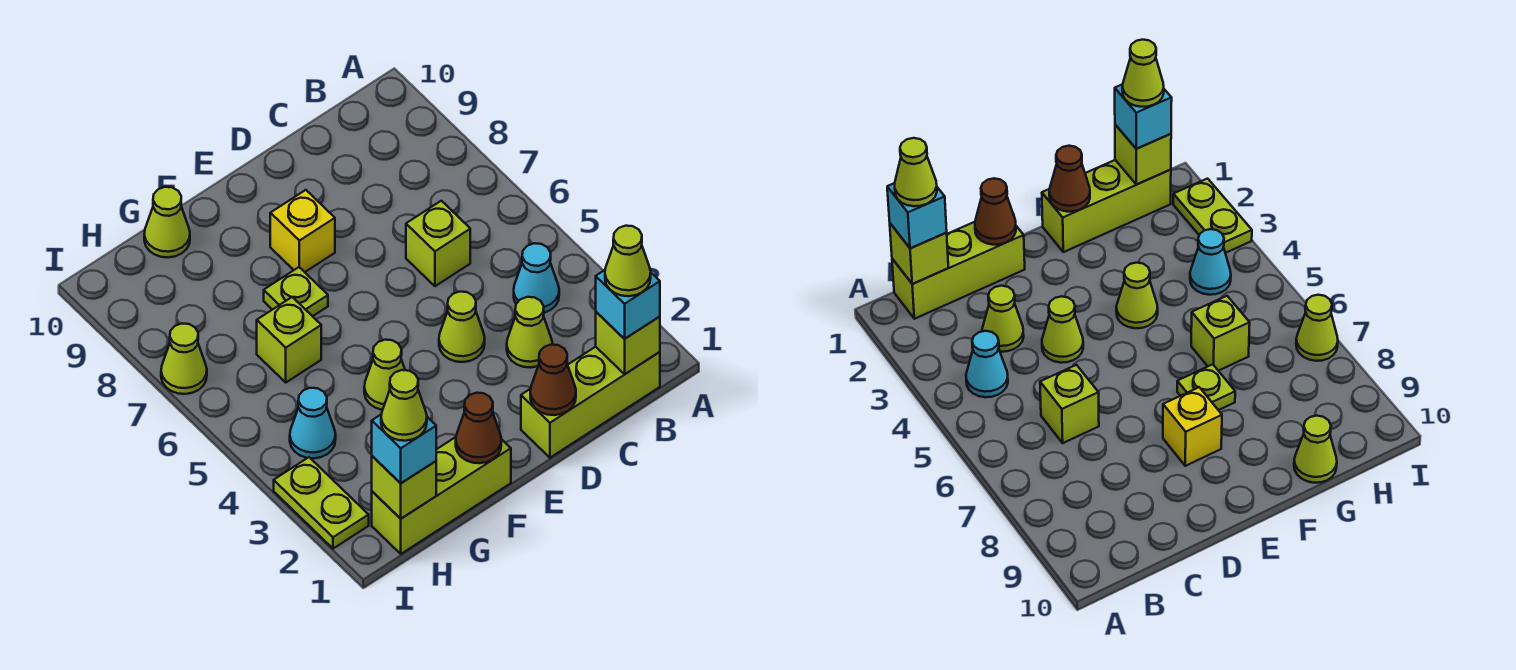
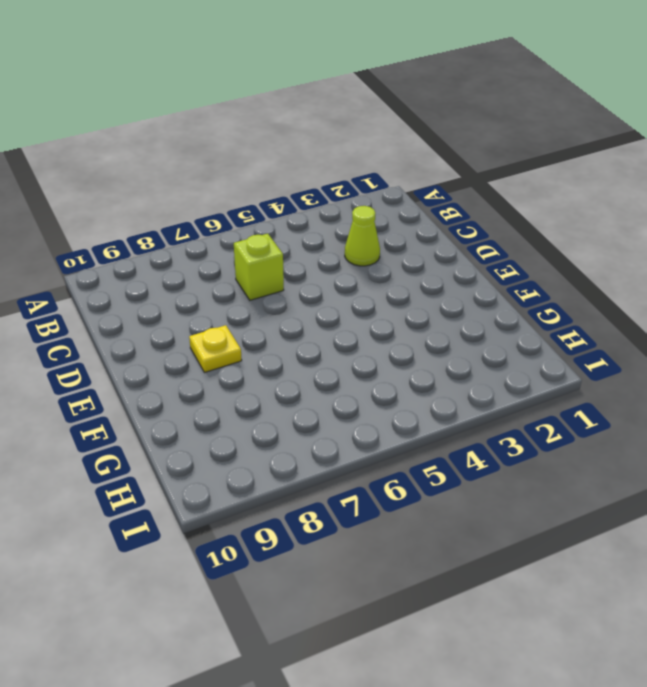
yellow 1x1 plate [189,325,242,373] -> yellow 1x1 brick [270,190,335,272]
none -> lime 1x3 brick [521,347,660,458]
none -> cyan 1x1 cone [514,243,559,313]
none -> lime 1x1 cone [439,292,485,362]

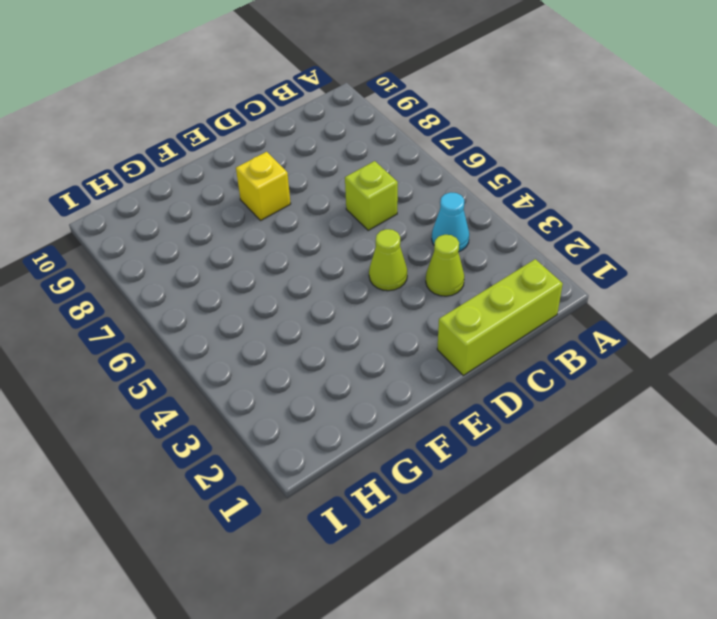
none -> lime 1x3 brick [372,437,511,554]
none -> lime 1x1 cone [364,340,405,410]
none -> lime 1x1 plate [264,267,328,316]

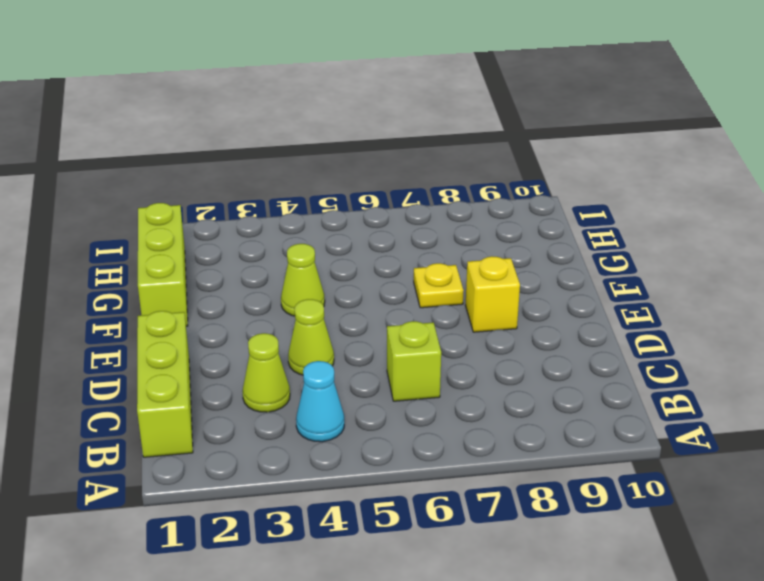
yellow 1x1 plate [414,263,464,308] -> lime 1x1 plate [264,267,328,316]
none -> lime 1x1 brick [257,297,321,382]
none -> lime 1x1 cone [144,187,190,258]
none -> cyan 1x1 cone [290,388,336,458]

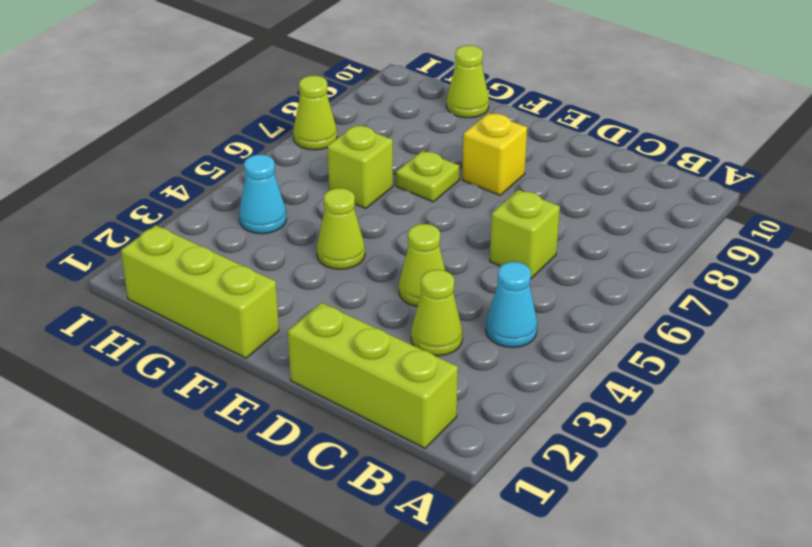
none -> lime 1x2 plate [274,457,369,549]
none -> lime 1x1 brick [596,312,660,374]
none -> brown 1x1 cone [530,345,576,415]

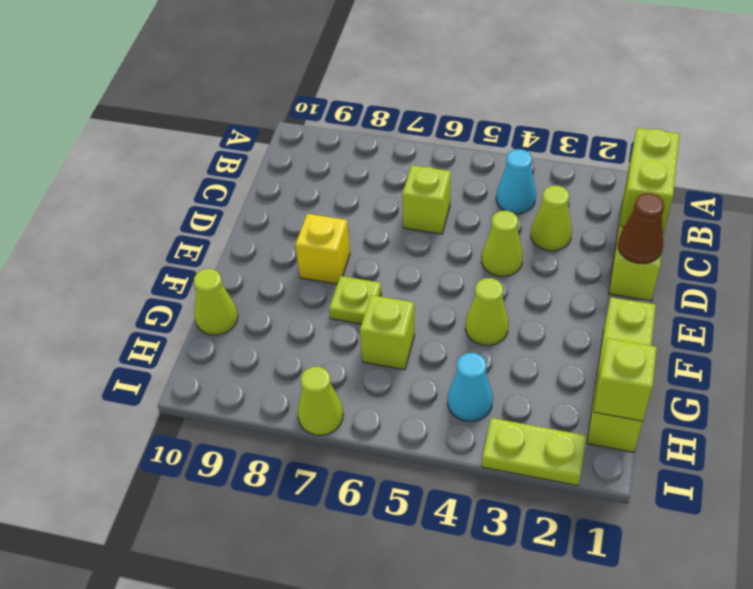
lime 1x2 brick [621,128,680,233] -> lime 1x1 brick [596,312,660,374]
none -> brown 1x1 cone [456,393,501,463]
none -> cyan 1x1 brick [596,270,660,339]
none -> cyan 1x1 brick [372,414,436,483]

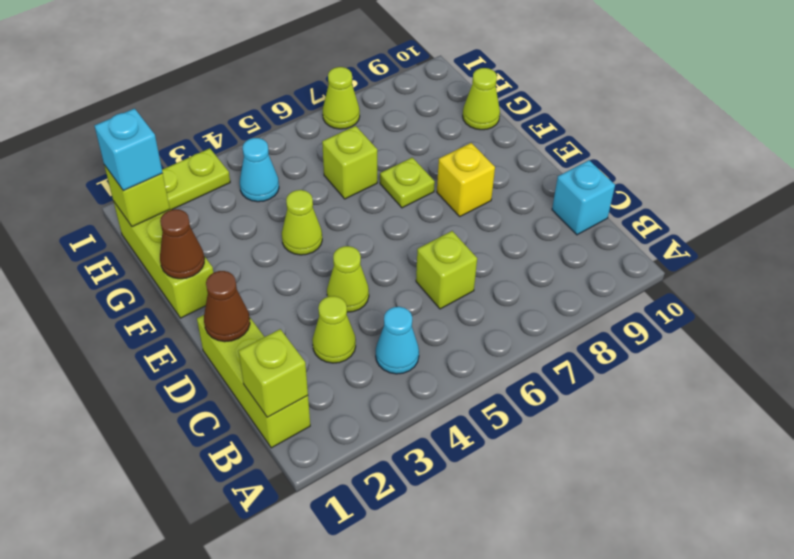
cyan 1x1 brick [552,160,615,235] -> cyan 1x1 brick moved to [596,270,660,339]
none -> lime 1x1 cone [605,226,651,296]
none -> lime 1x1 cone [381,370,427,441]

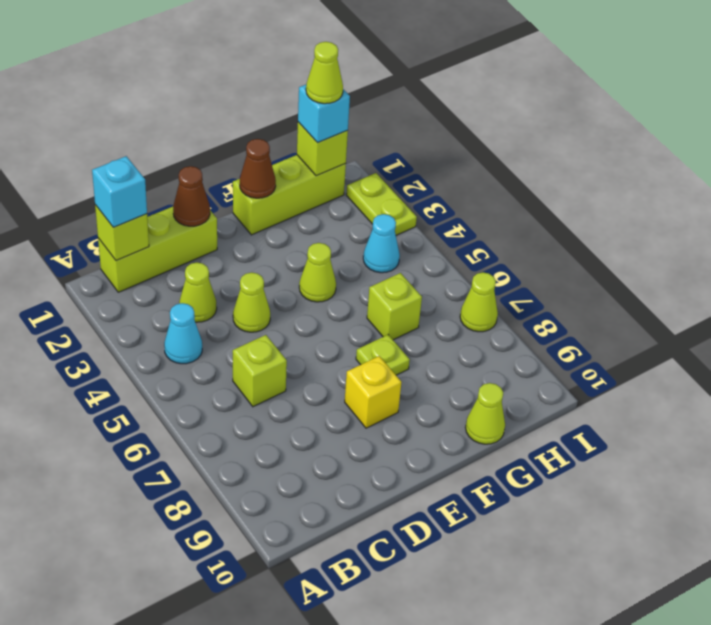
none -> lime 1x1 cone [605,226,651,296]

